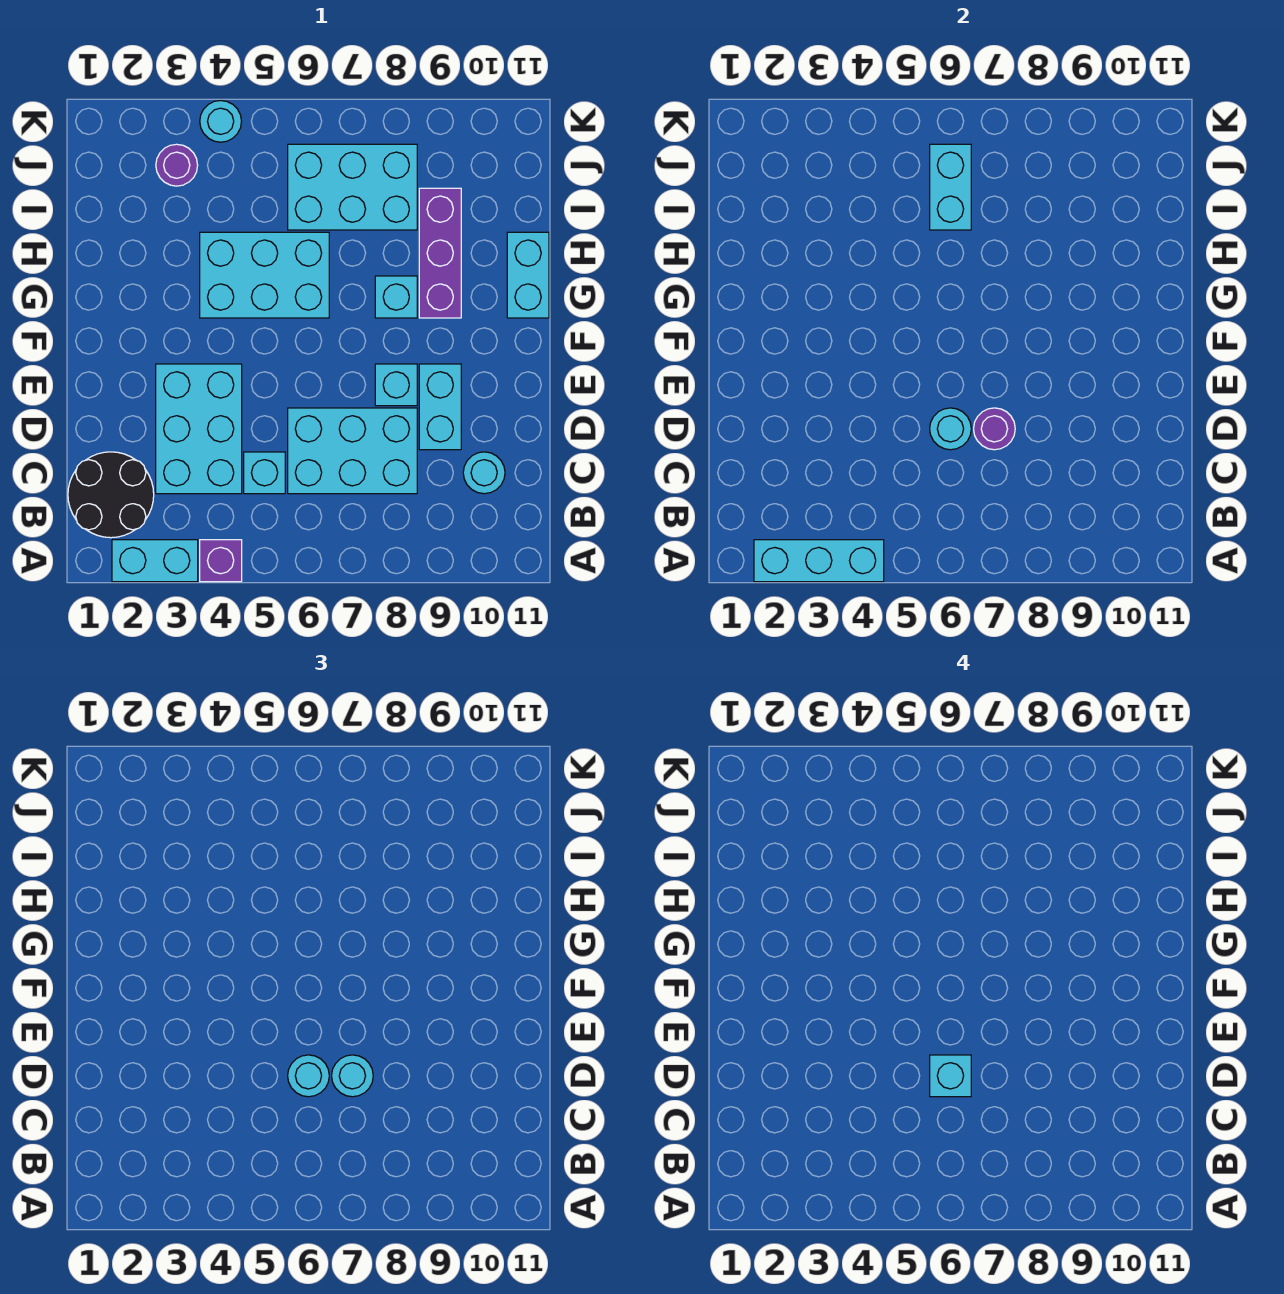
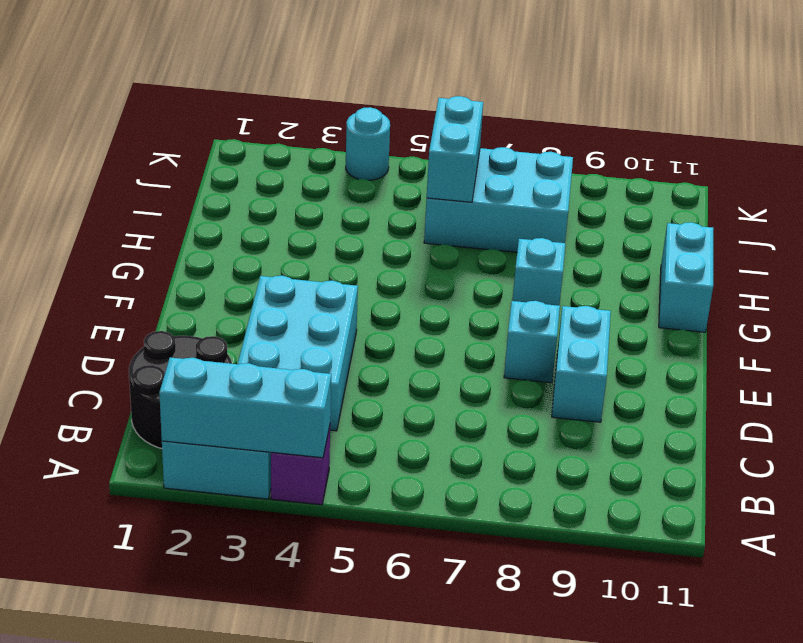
none -> cyan 1x1 brick [244,452,285,494]
none -> cyan 2x3 brick [288,408,417,494]
none -> cyan 1x1 round brick [463,452,505,494]

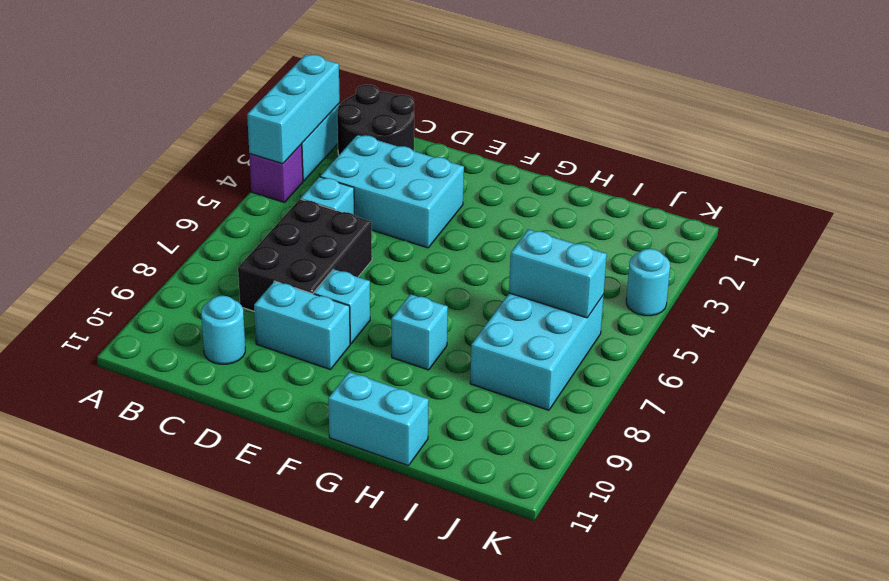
black 2x3 brick [238,199,372,311] -> cyan 2x3 brick [288,408,417,494]
none -> cyan 2x3 brick [200,232,329,318]
none -> purple 1x3 brick [419,188,461,318]
none -> purple 1x1 round brick [156,144,198,186]

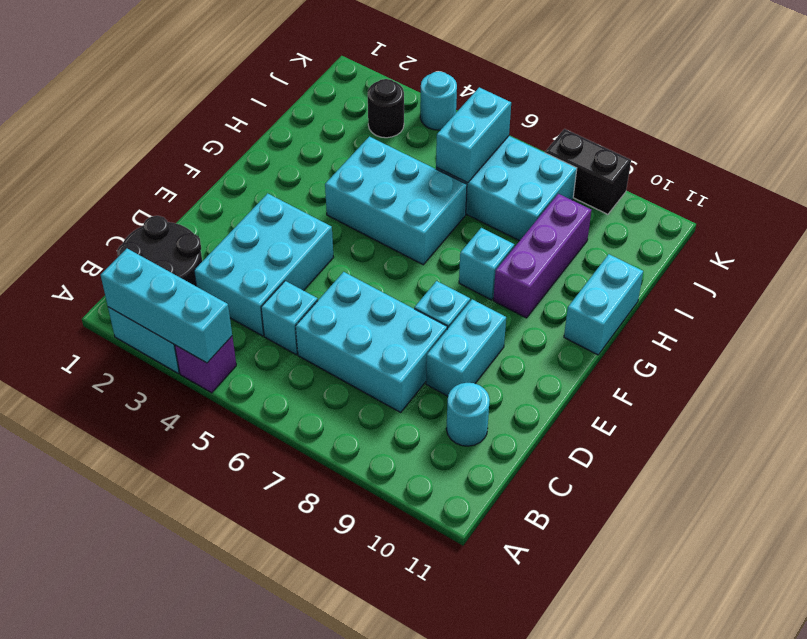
black 1x1 round brick [368,79,404,138] -> purple 1x1 round brick [156,144,198,186]
black 1x2 brick [545,129,631,214] -> none
none -> cyan 1x1 round brick [930,408,971,450]
none -> purple 1x1 round brick [974,408,1015,450]
none -> cyan 1x1 round brick [288,1055,329,1097]

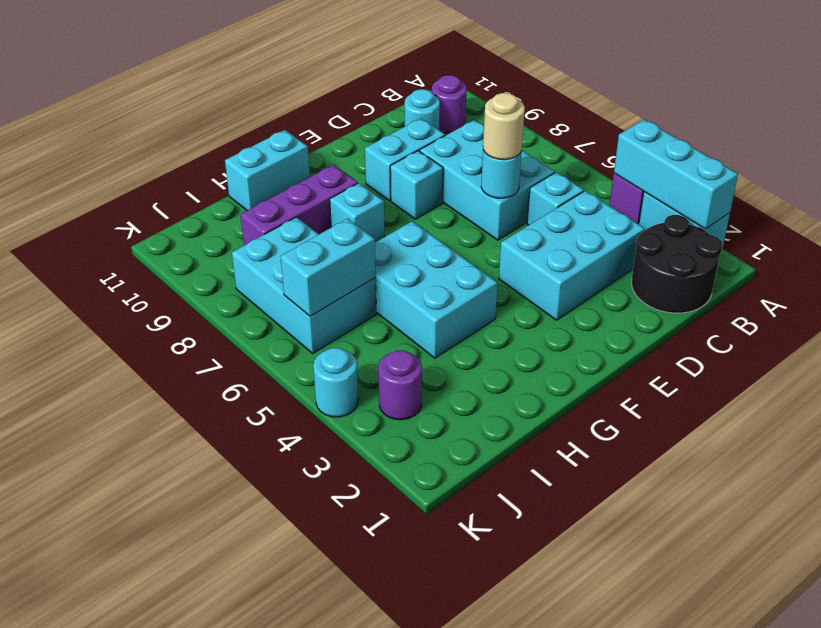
purple 1x1 round brick [432,75,467,133] -> purple 1x1 round brick moved to [974,408,1015,450]
tan 1x1 round brick [483,93,525,160] -> cyan 1x1 round brick [288,1055,329,1097]
none -> cyan 1x1 round brick [332,1055,373,1097]
none -> cyan 1x1 brick [930,1055,971,1097]

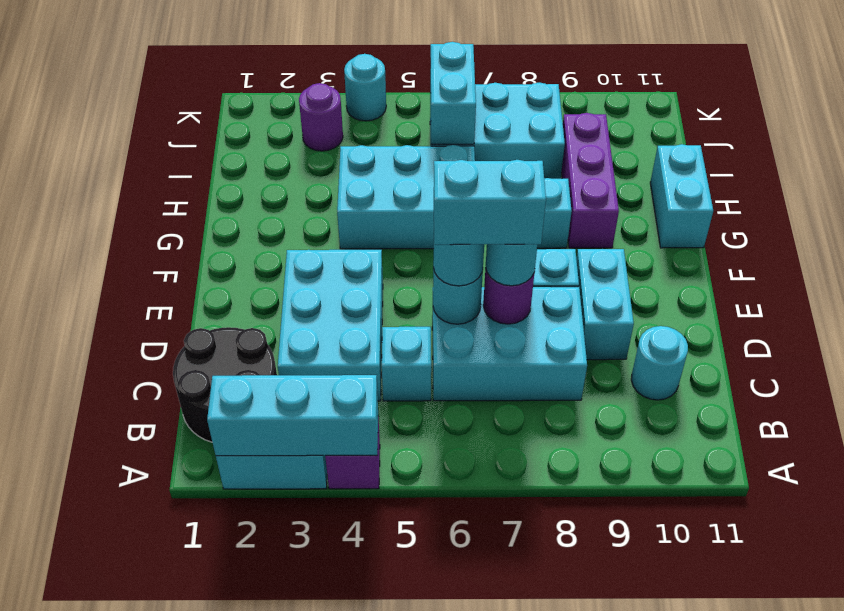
cyan 1x2 brick [434,160,546,245] -> cyan 1x1 brick [930,1055,971,1097]

